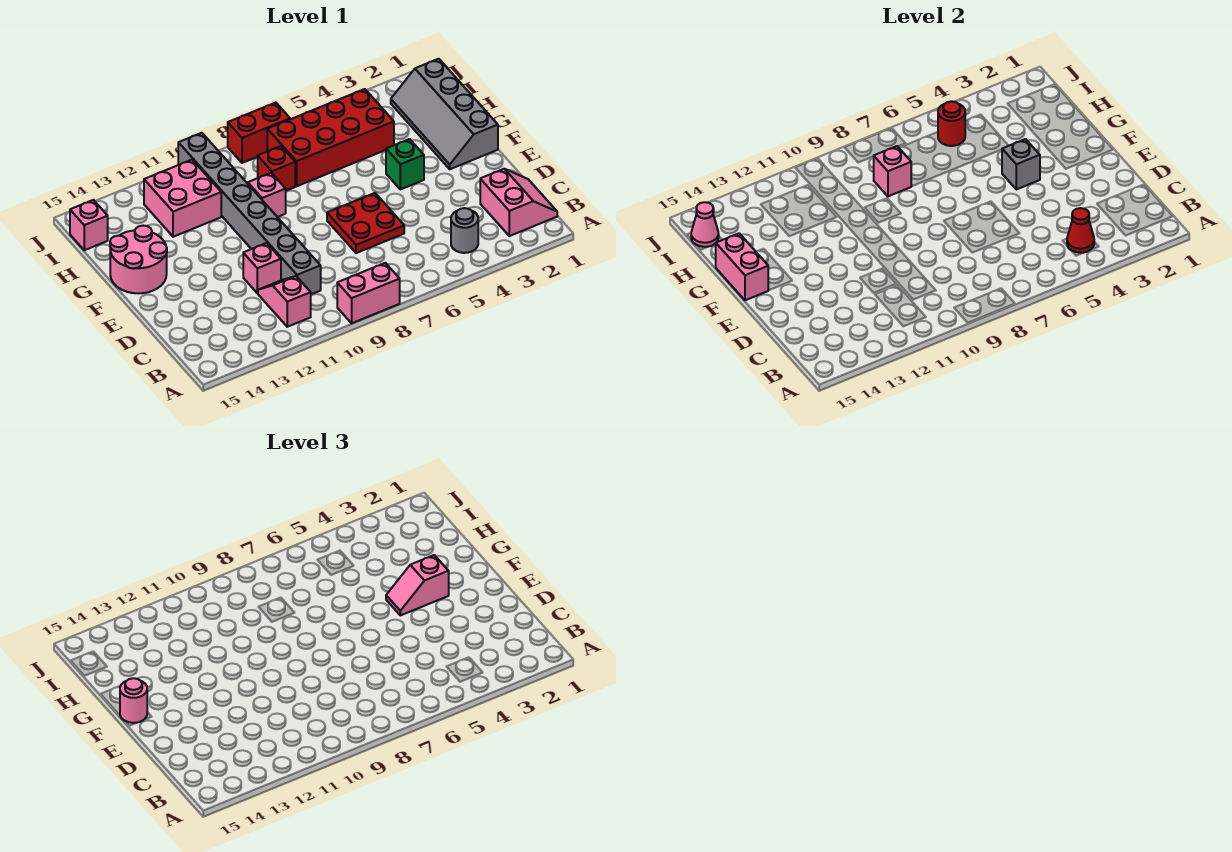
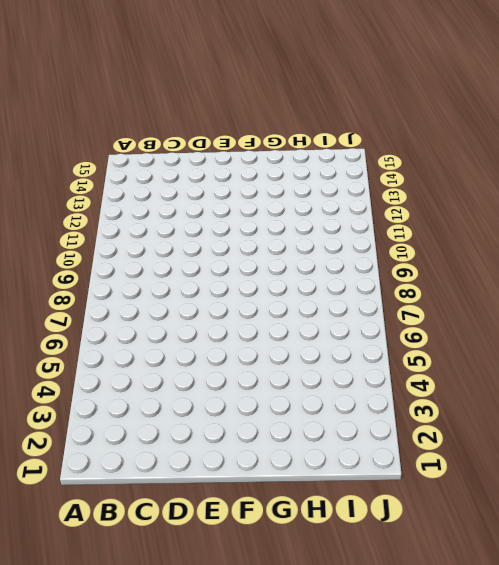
none -> pink 1x2 brick [337,263,400,323]
none -> pink 2x2 slope [480,169,557,236]
none -> grey 1x1 round brick [451,208,478,253]

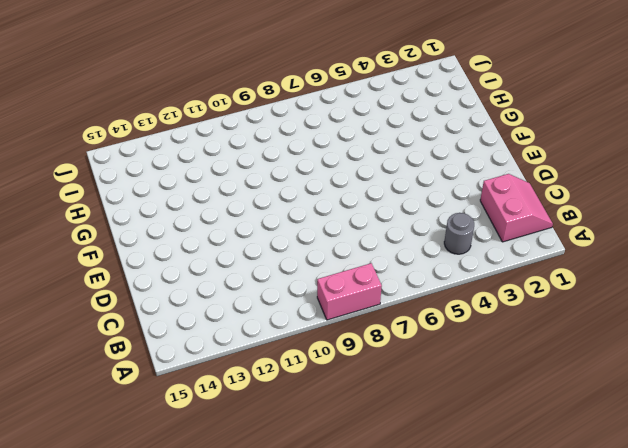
none -> pink 1x2 slope [258,276,311,327]
none -> grey 1x8 brick [178,133,321,294]
none -> red 2x2 plate [327,193,404,253]

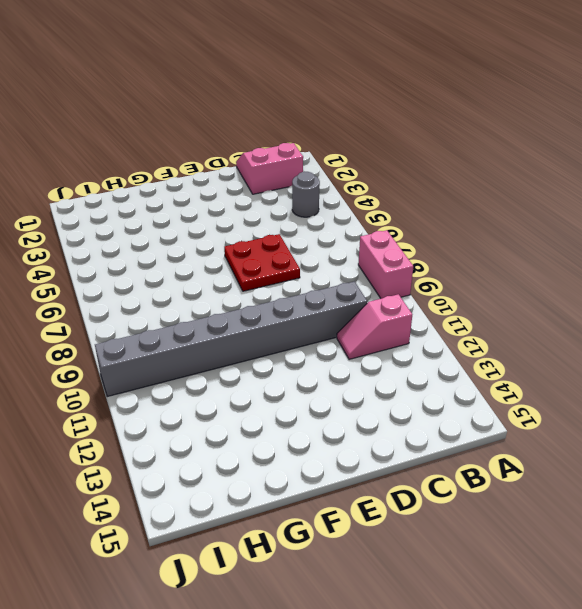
none -> pink 1x1 brick [243,243,281,293]
none -> grey 2x4 slope [391,59,498,169]
none -> green 1x1 brick [386,139,424,189]

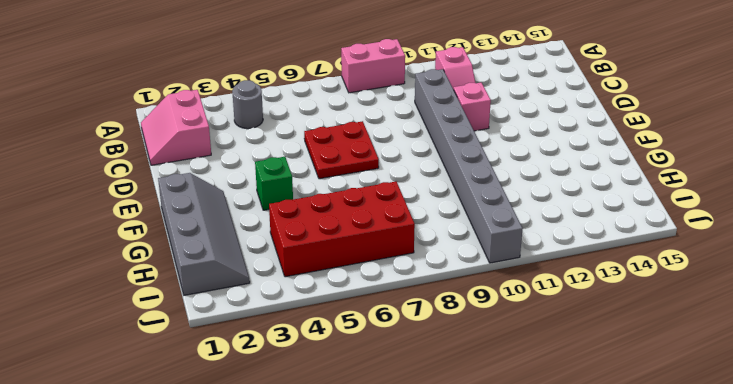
none -> pink 2x2 round brick [110,226,167,293]
none -> pink 1x1 brick [248,173,286,217]
none -> red 1x1 brick [258,146,295,191]

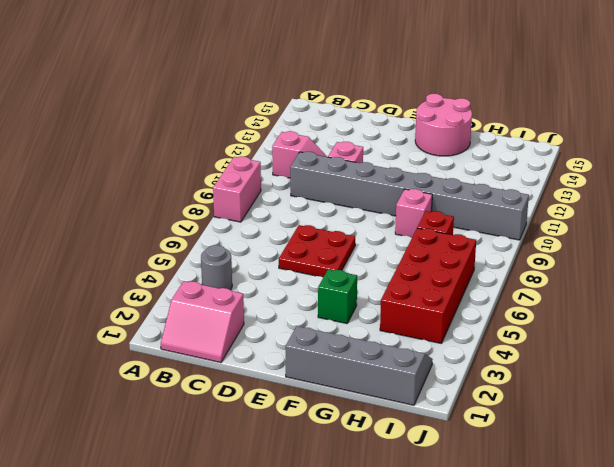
none -> pink 2x2 brick [144,160,221,237]
none -> pink 1x1 brick [70,200,108,250]
none -> red 1x2 brick [228,103,290,163]

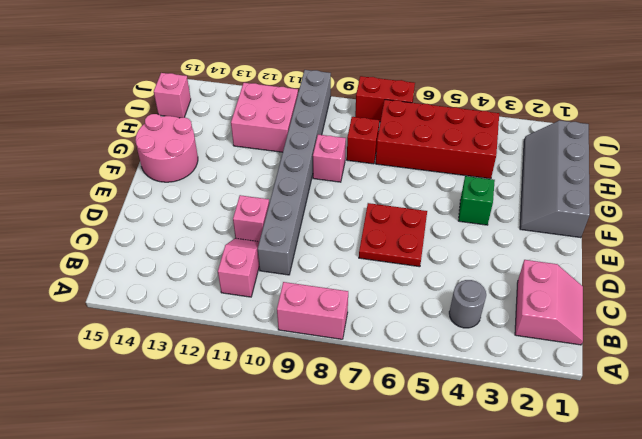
none -> red 1x1 cone [1067,208,1094,253]
none -> grey 1x1 brick [1002,139,1040,189]
none -> pink 1x2 brick [715,233,768,300]

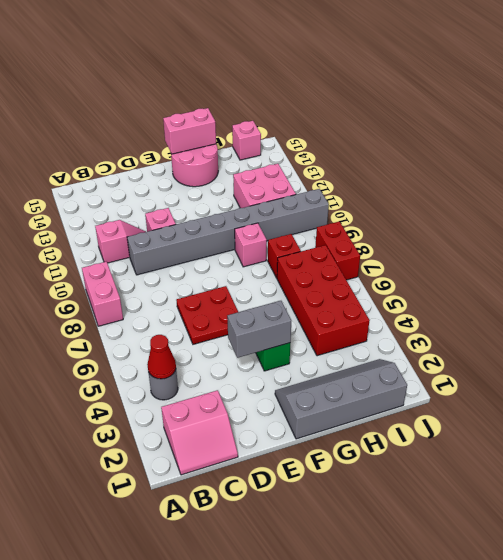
grey 1x2 brick [227,301,291,358] -> grey 1x1 brick [1002,139,1040,189]
none -> pink 1x1 brick [873,146,911,196]
none -> red 1x1 round brick [938,101,965,146]
none -> pink 1x1 cone [691,202,719,247]

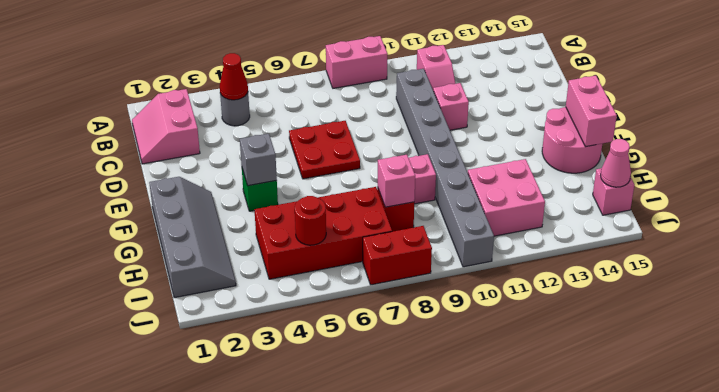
none -> pink 1x2 slope [386,555,449,615]
none -> pink 1x1 round brick [120,678,147,723]

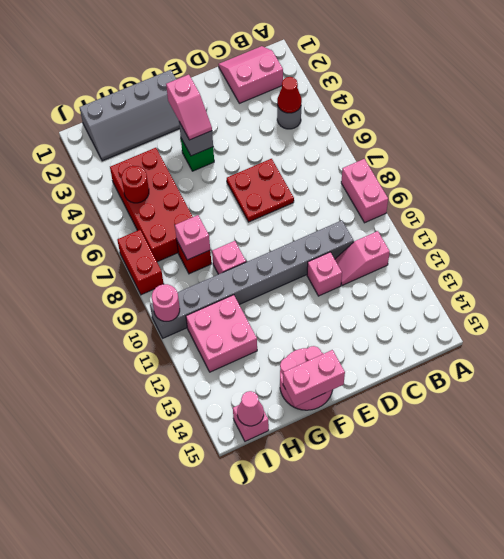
pink 1x1 round brick [152,284,180,321] -> pink 1x1 round brick moved to [120,678,147,723]

